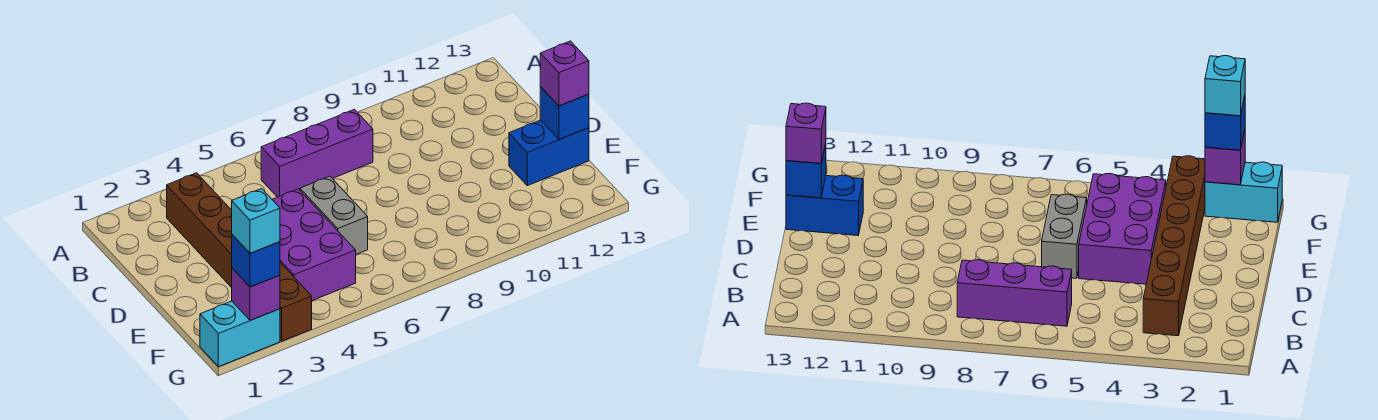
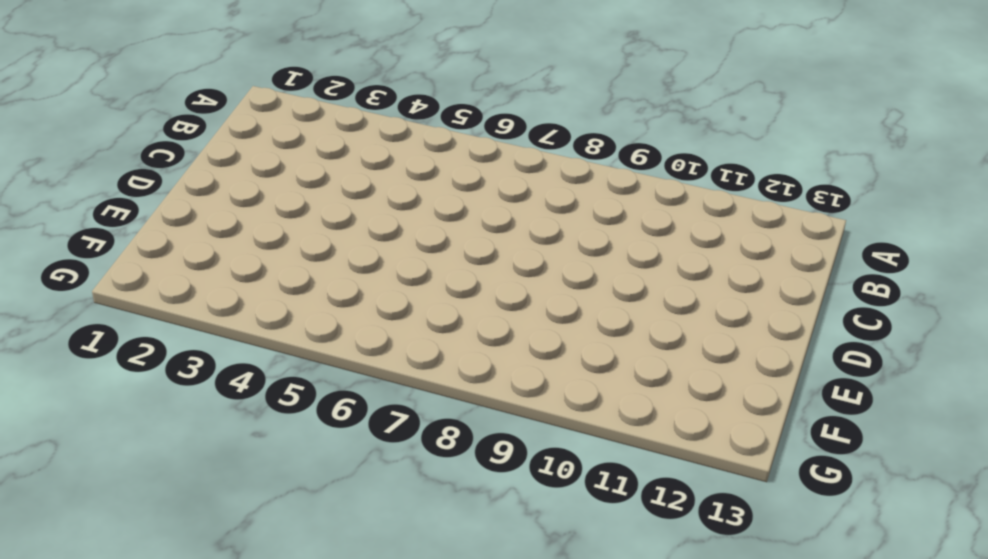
none -> brown 1x6 brick [167,173,312,341]
none -> purple 1x3 brick [261,109,373,197]

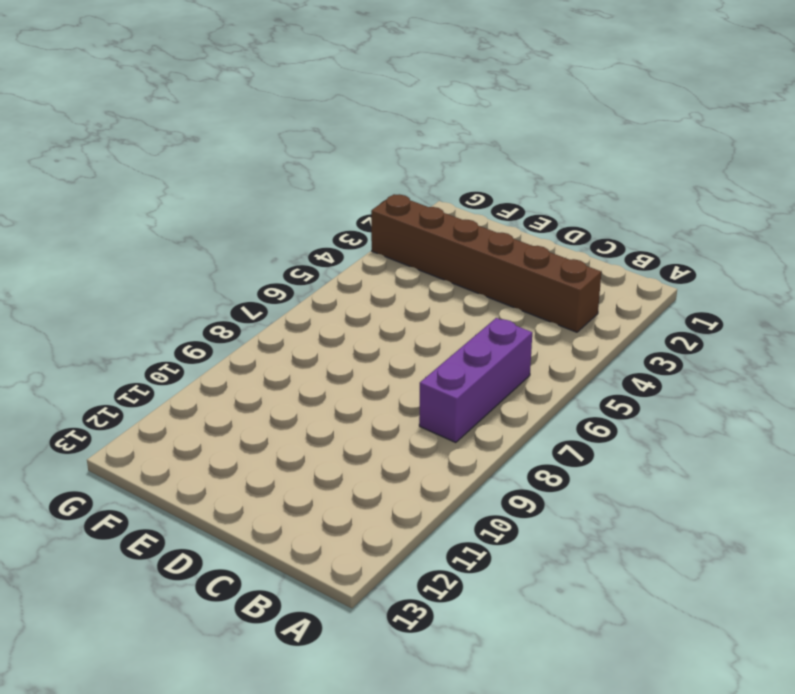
none -> purple 2x3 brick [272,189,356,301]
none -> grey 1x2 brick [300,176,368,254]

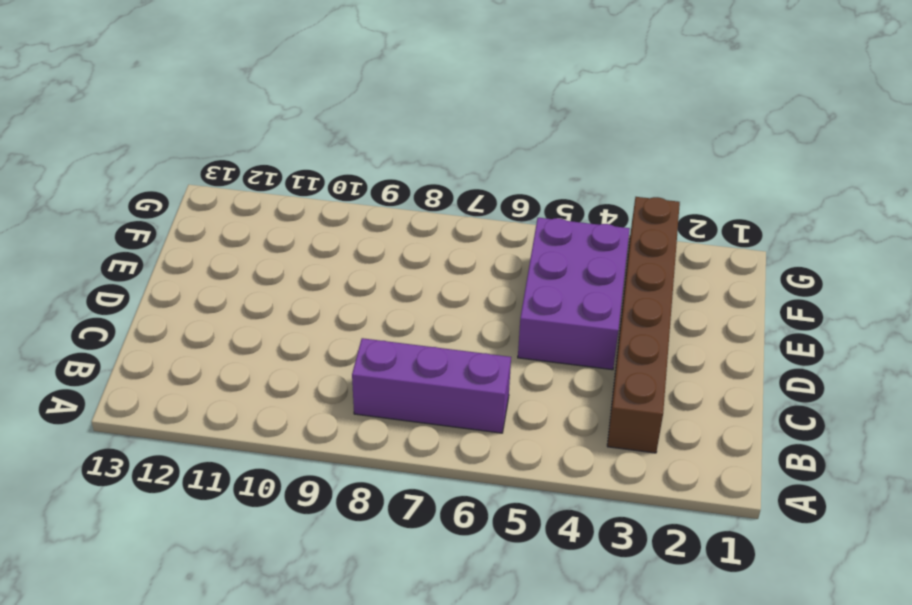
none -> grey 1x2 brick [300,176,368,254]
none -> blue 1x2 brick [509,120,589,186]

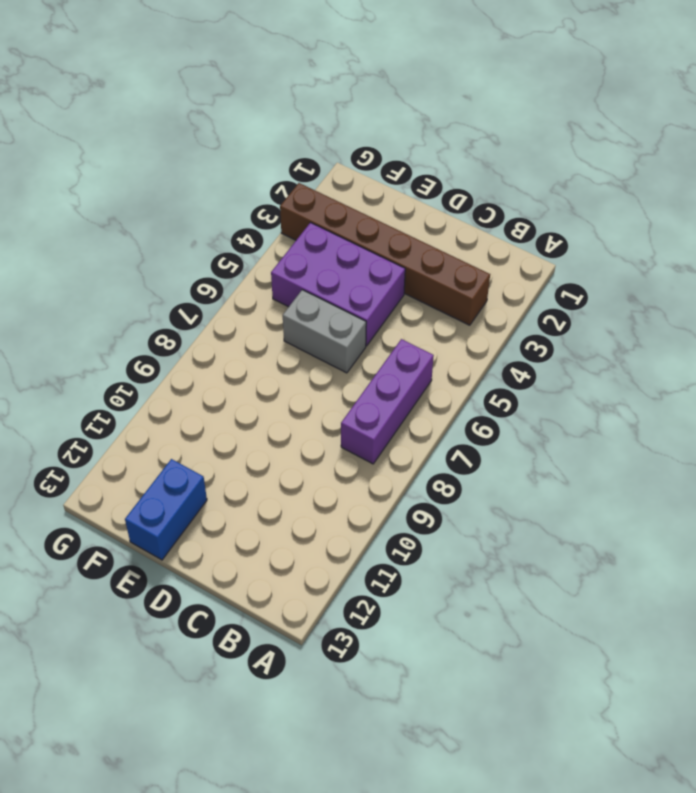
none -> cyan 1x2 brick [200,301,280,367]
none -> blue 1x1 brick [540,87,589,139]

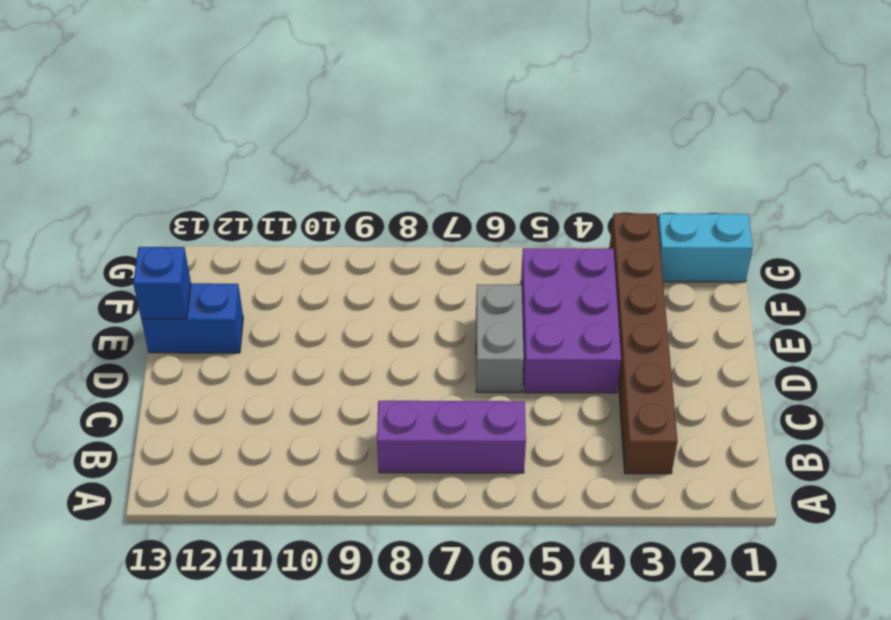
none -> purple 1x1 brick [232,268,280,320]
none -> purple 1x1 brick [540,41,589,106]

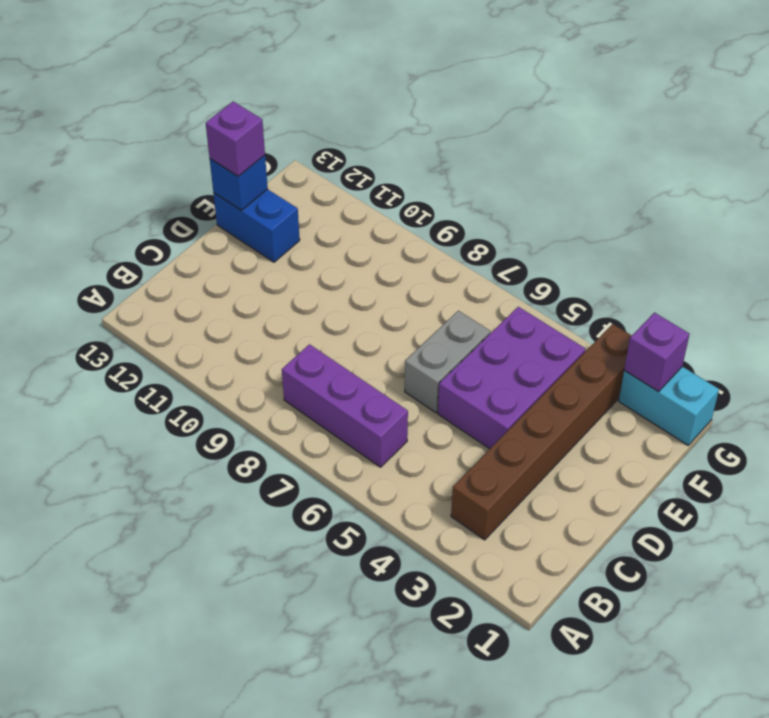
none -> blue 1x1 brick [232,235,280,287]
none -> cyan 1x1 brick [232,189,280,253]

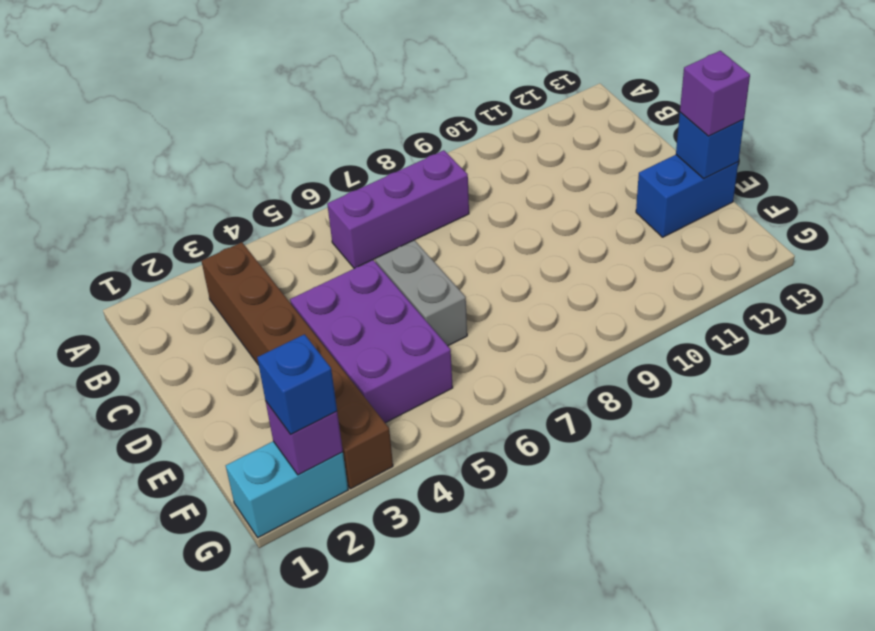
none -> cyan 1x1 brick [232,189,280,253]

